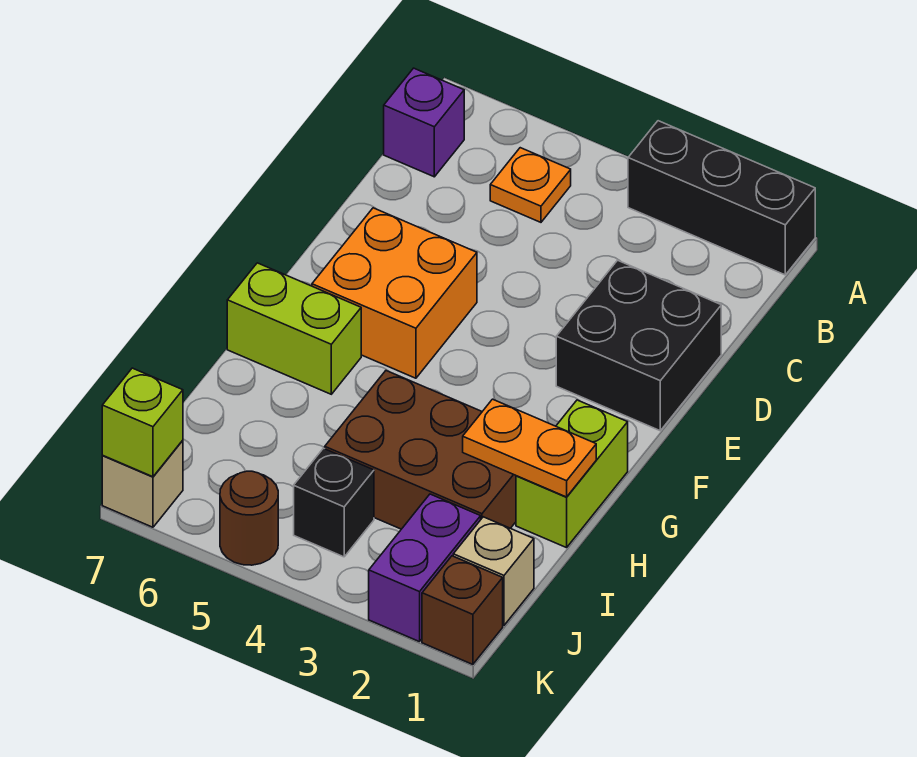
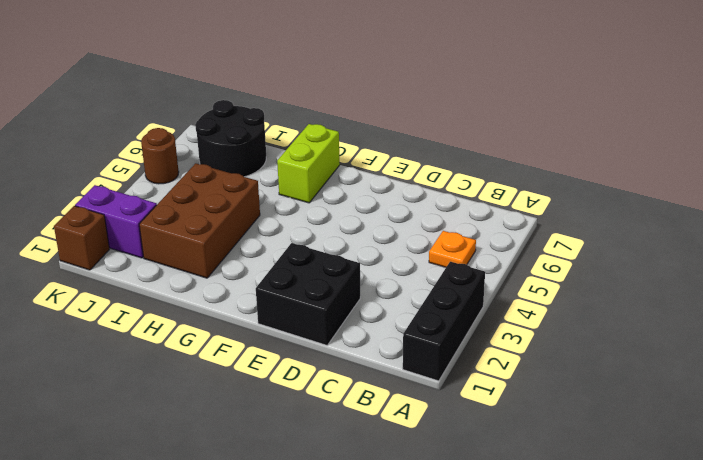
black 2x2 round brick [195,100,266,177] -> none
none -> purple 1x1 brick [384,68,464,177]
none -> orange 2x2 brick [312,208,477,378]
none -> lime 1x2 brick [516,400,628,548]

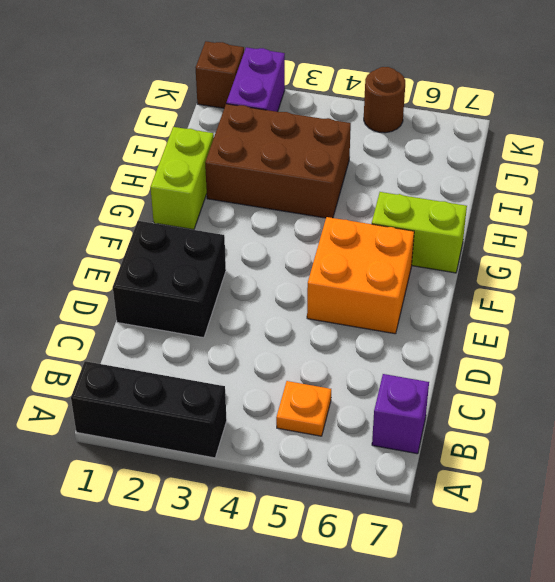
none -> tan 1x1 brick [453,517,534,625]
none -> black 1x1 brick [294,448,374,557]
none -> tan 1x1 brick [102,440,183,527]

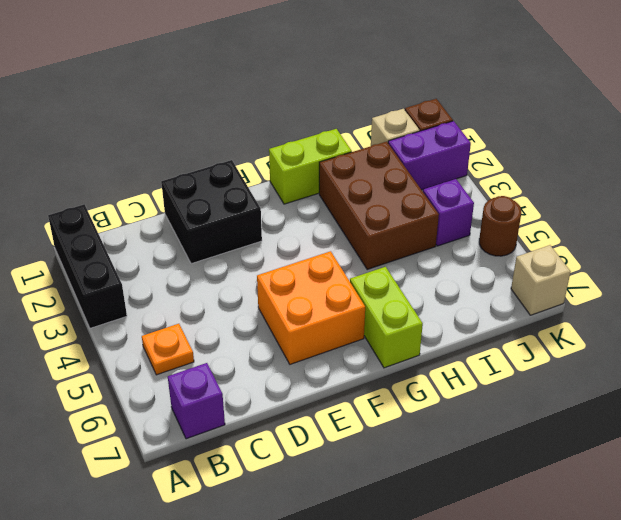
purple 1x1 brick [423,179,474,246] -> black 1x1 brick [294,448,374,557]
none -> orange 1x2 plate [463,399,596,497]
none -> lime 1x1 brick [102,368,183,477]

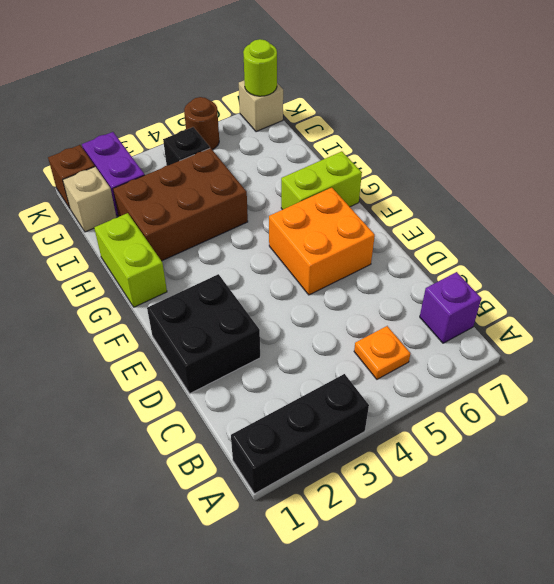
lime 1x1 round brick [243,39,277,96] -> lime 1x1 brick [102,368,183,477]
none -> orange 1x2 plate [463,399,596,497]

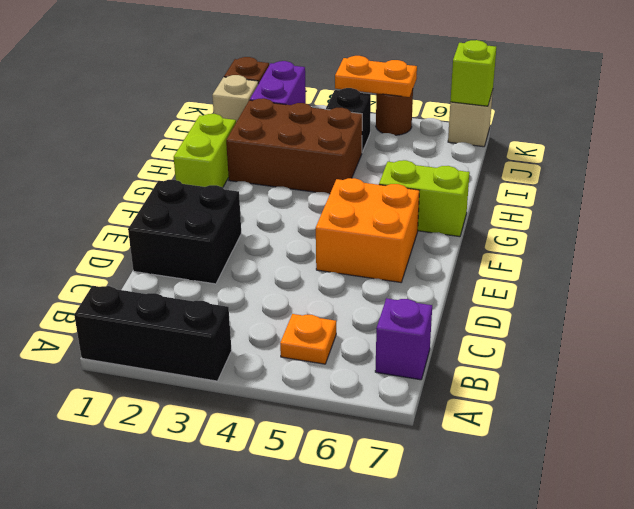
orange 1x2 plate [335,56,417,97] -> orange 1x2 plate moved to [463,399,596,497]

